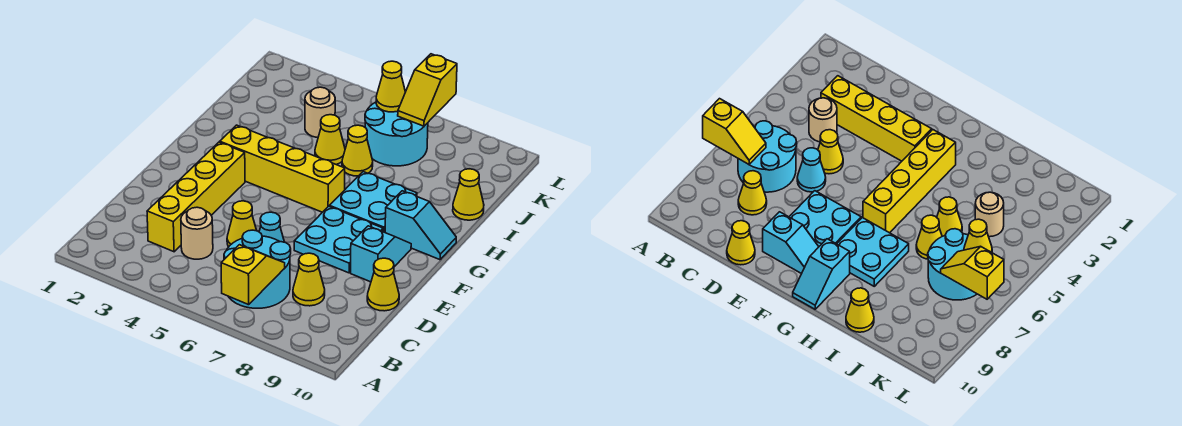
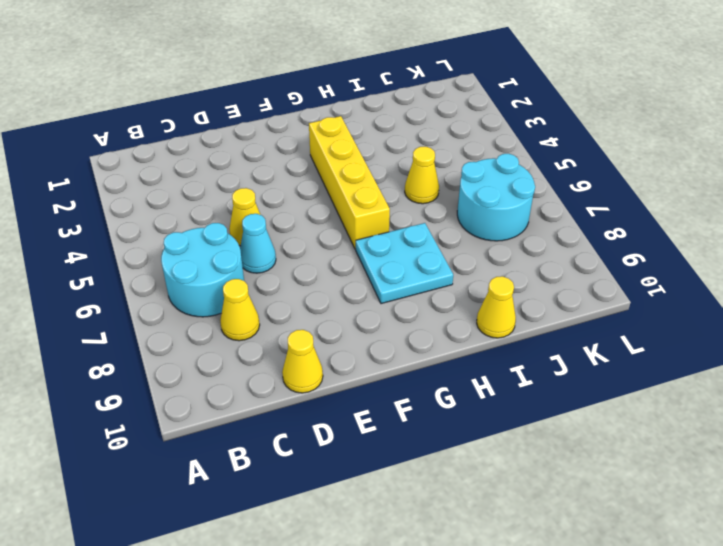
none -> yellow 1x4 brick [147,142,245,252]
none -> tan 1x1 round brick [181,207,213,259]
none -> cyan 2x2 plate [294,206,383,273]

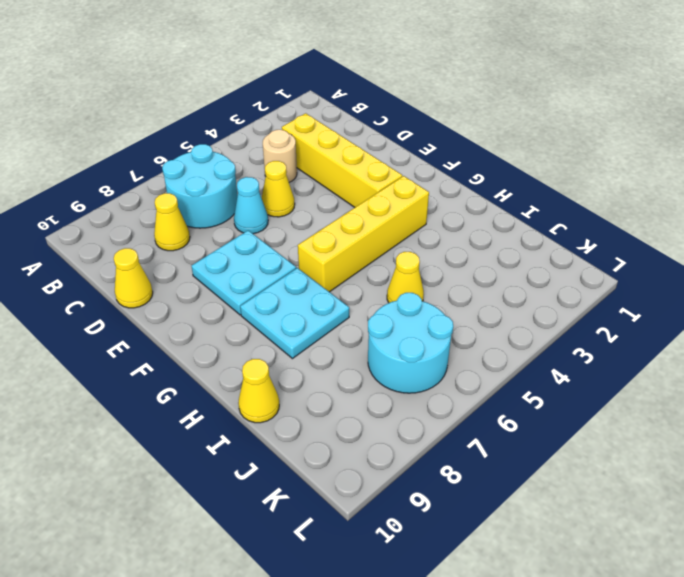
none -> cyan 1x2 slope [351,226,411,282]
none -> cyan 1x2 slope [385,191,456,260]
none -> yellow 1x1 cone [342,125,373,176]

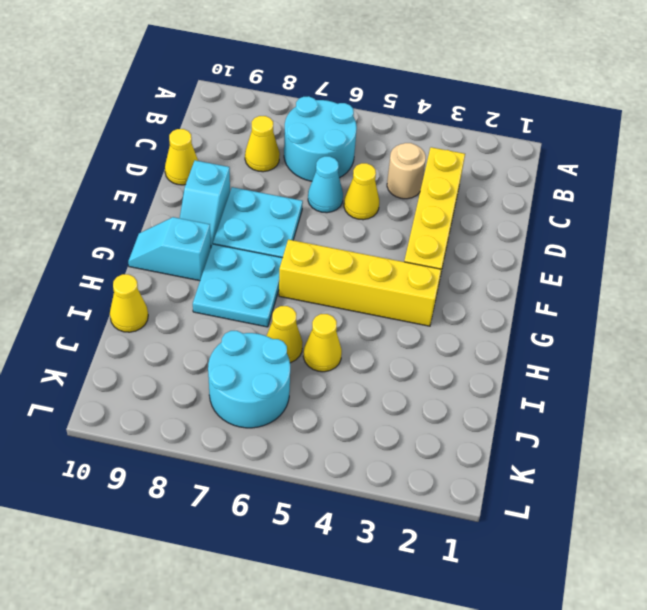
none -> tan 1x1 round brick [305,87,335,138]
none -> yellow 1x2 slope [221,245,285,305]
none -> yellow 1x1 cone [376,61,405,112]

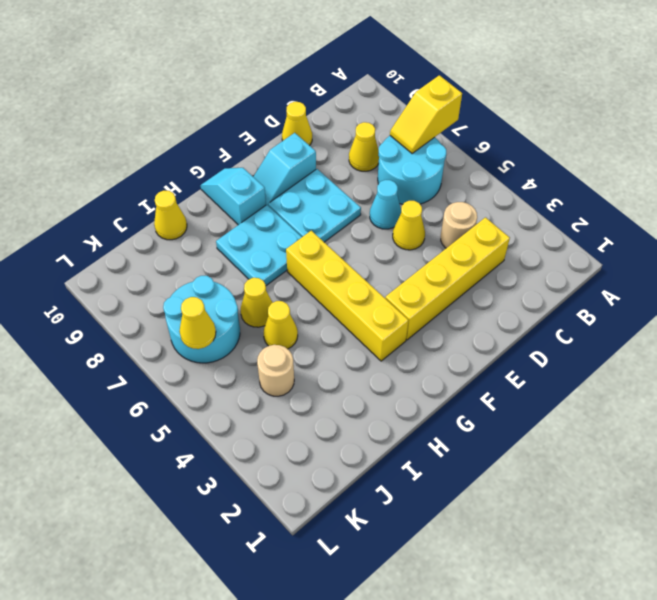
none -> yellow 1x2 slope [398,54,457,126]

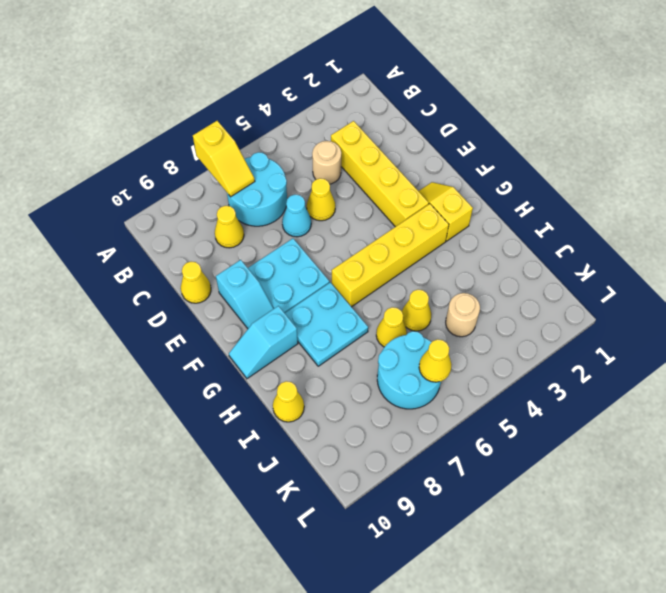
yellow 1x2 slope [419,182,473,241] -> yellow 1x2 slope moved to [398,54,457,126]

